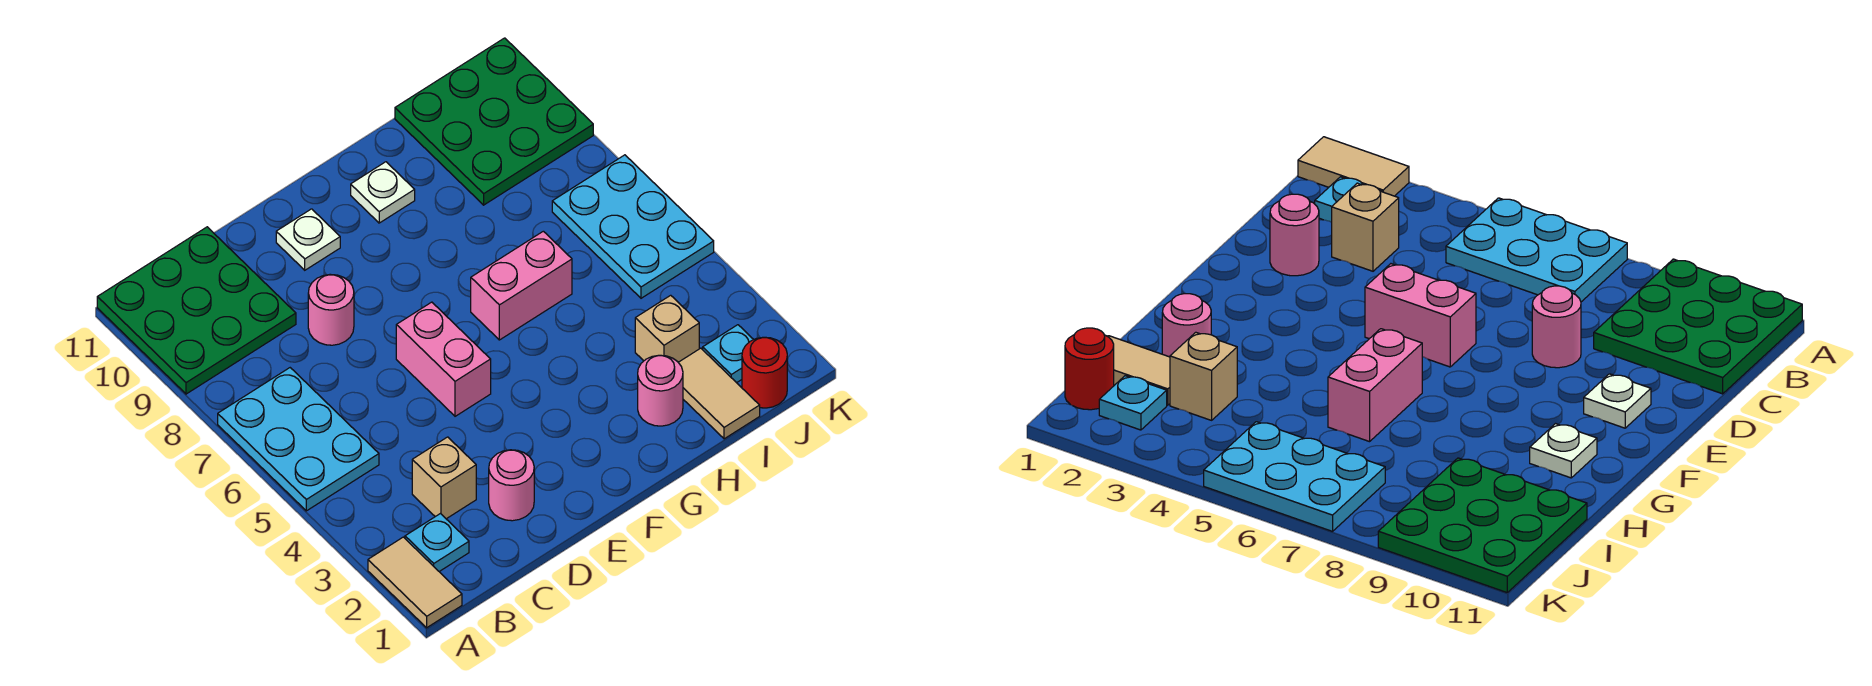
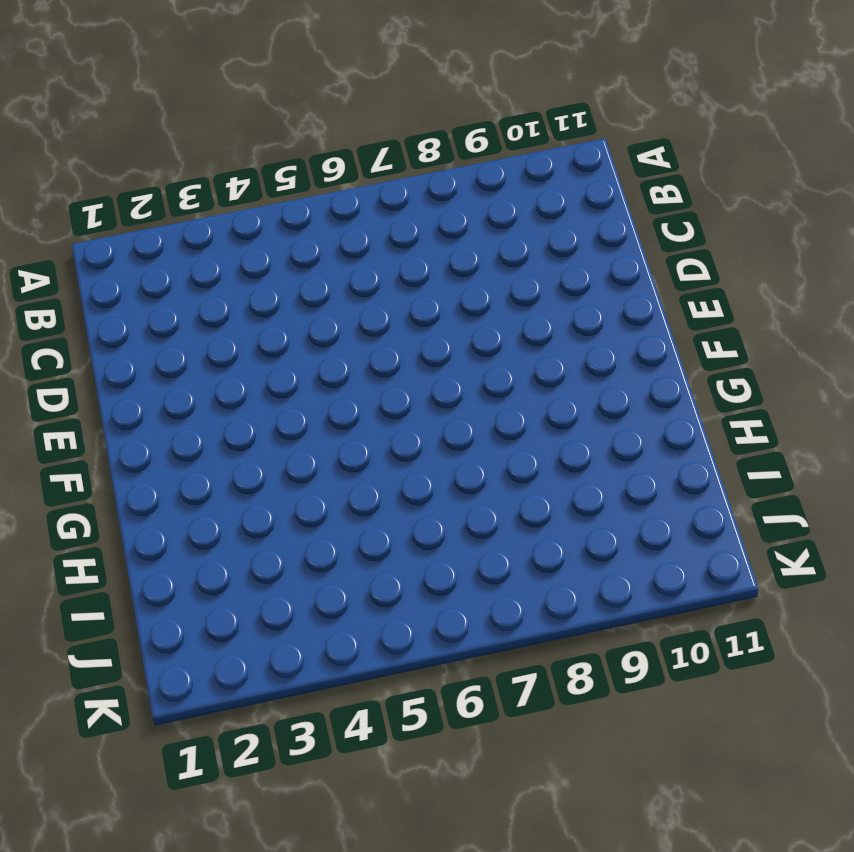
none -> tan 1x2 tile [368,537,462,628]
none -> cyan 2x3 plate [218,368,379,511]
none -> green 3x3 plate [97,227,296,394]

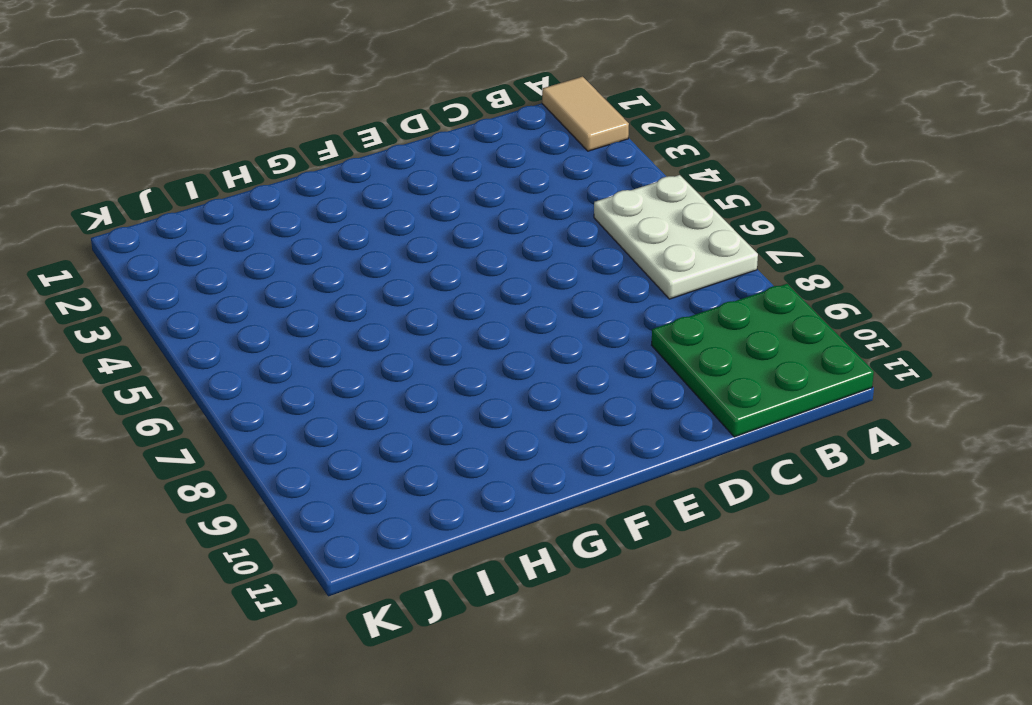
white 2x3 plate [594,175,758,299] -> cyan 2x3 plate [218,368,379,511]
none -> cyan 1x1 plate [405,514,469,571]
none -> tan 1x1 brick [412,437,476,519]
none -> pink 1x1 round brick [489,450,534,521]

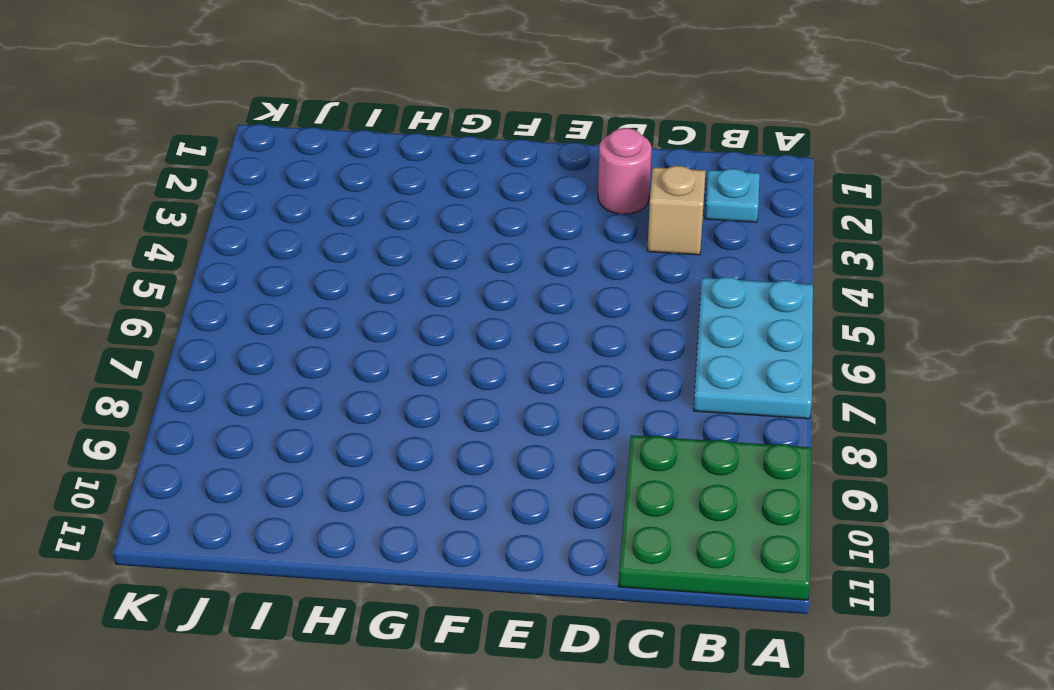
none -> tan 1x2 tile [368,537,462,628]
none -> pink 1x1 round brick [308,274,354,345]
none -> pink 1x2 brick [396,302,491,416]

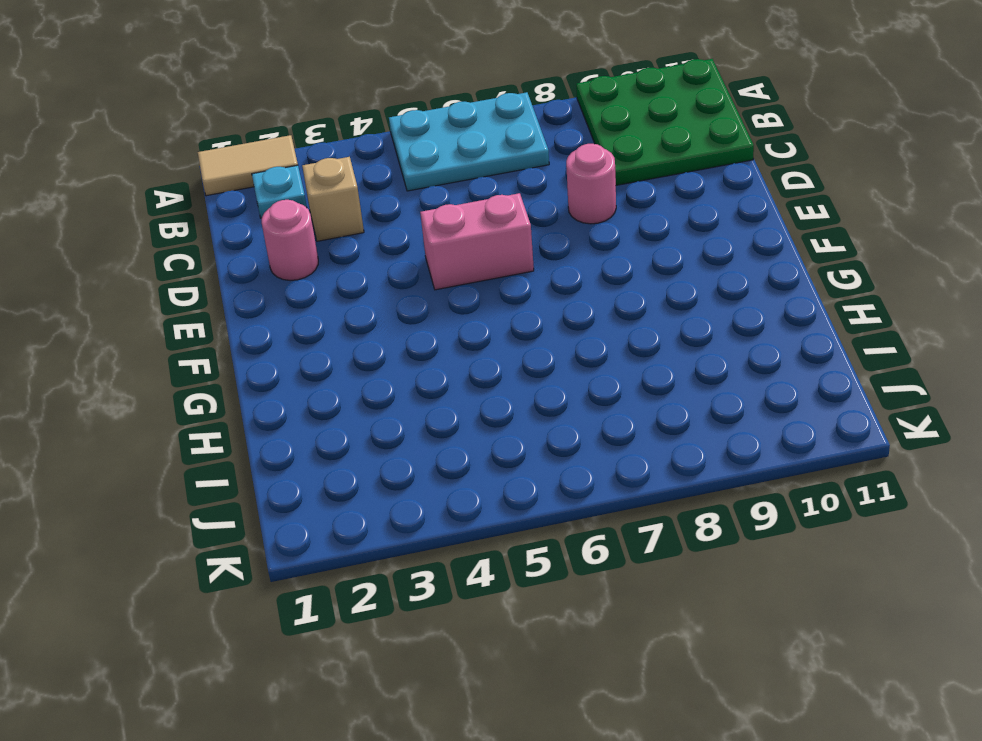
none -> white 1x1 plate [276,209,340,270]
none -> pink 1x2 brick [471,231,572,340]
none -> white 1x1 plate [351,162,415,223]

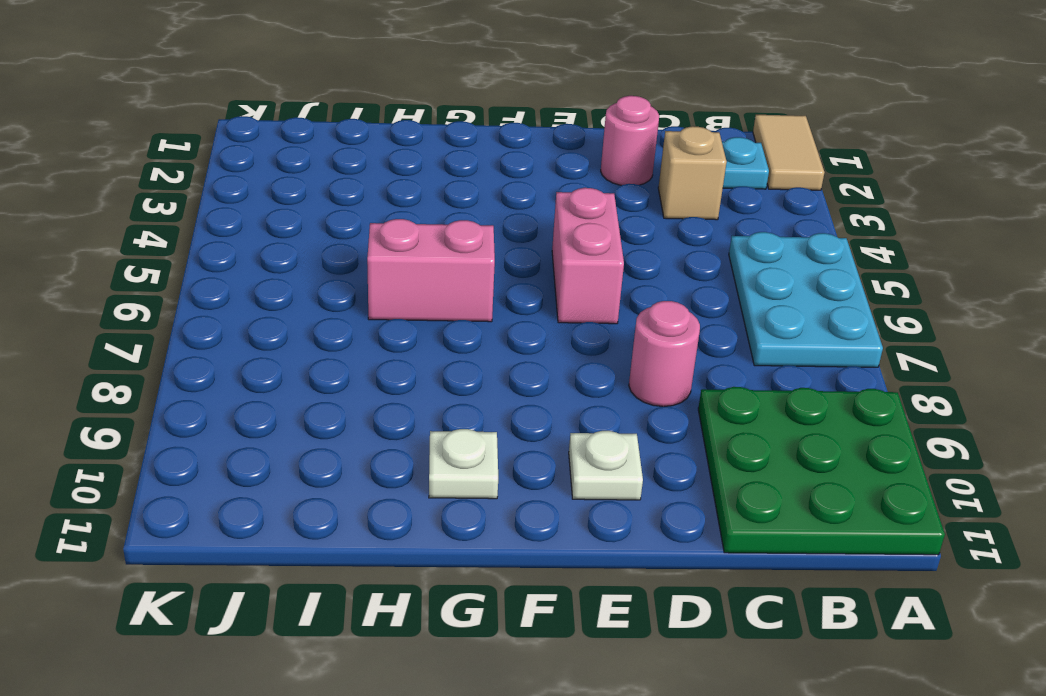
none -> pink 1x1 round brick [638,355,683,426]
none -> tan 1x2 tile [678,348,760,439]
none -> tan 1x1 brick [635,295,699,362]

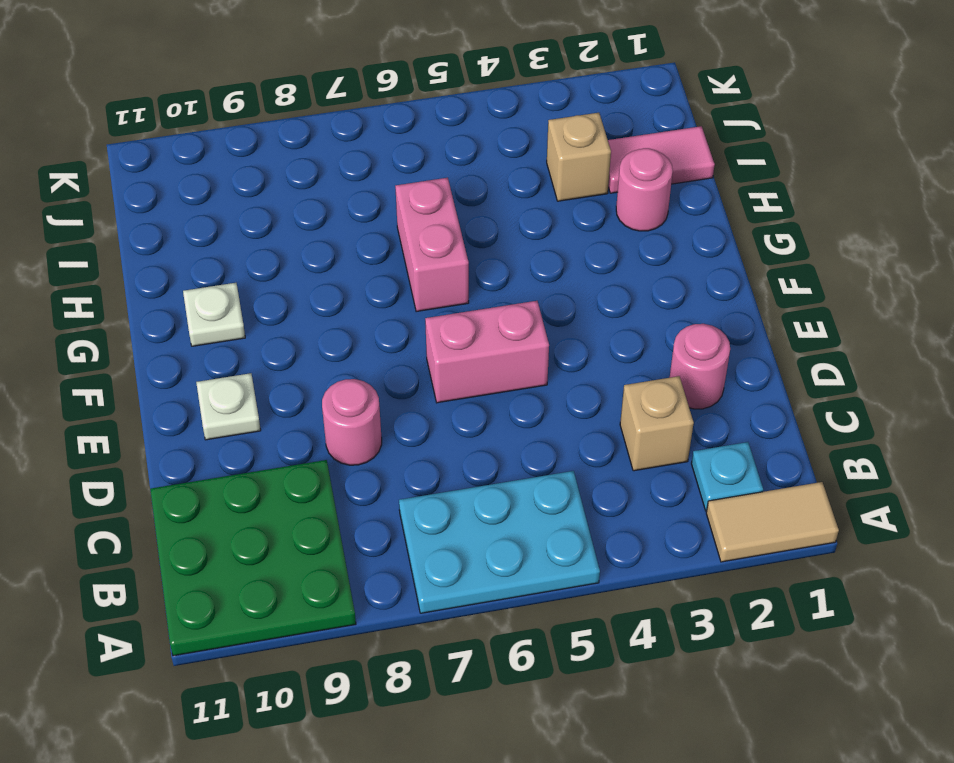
pink 1x2 tile [608,126,715,193] -> tan 1x2 tile [678,348,760,439]
none -> green 3x3 plate [395,38,593,205]
none -> red 1x1 round brick [742,337,787,408]
none -> cyan 1x1 plate [703,325,754,383]

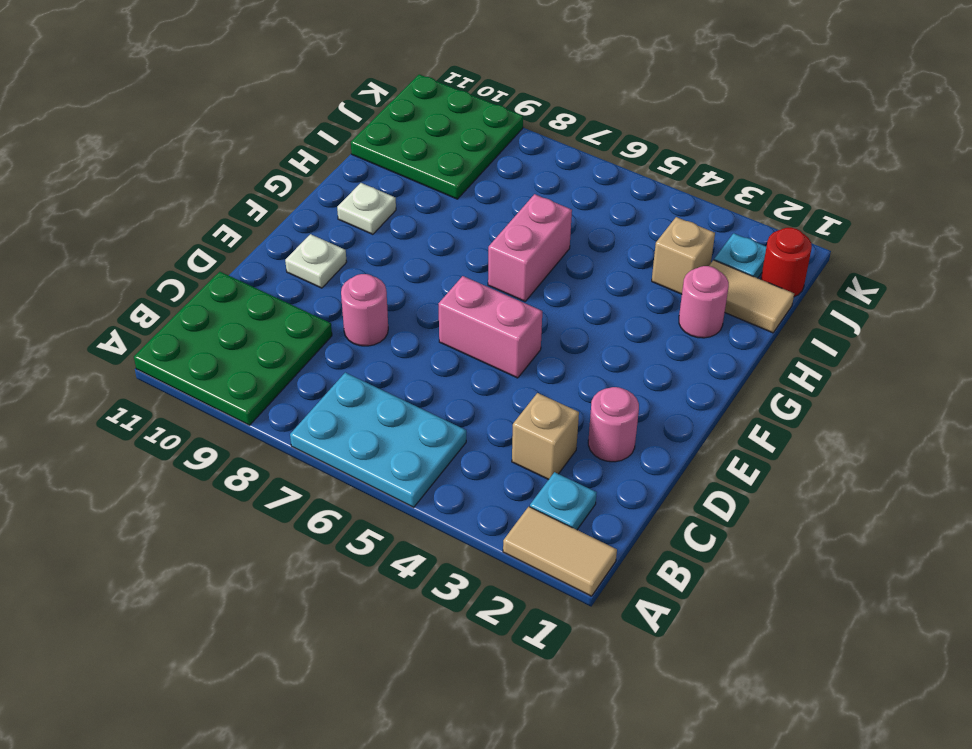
none -> cyan 2x3 plate [552,155,714,298]

